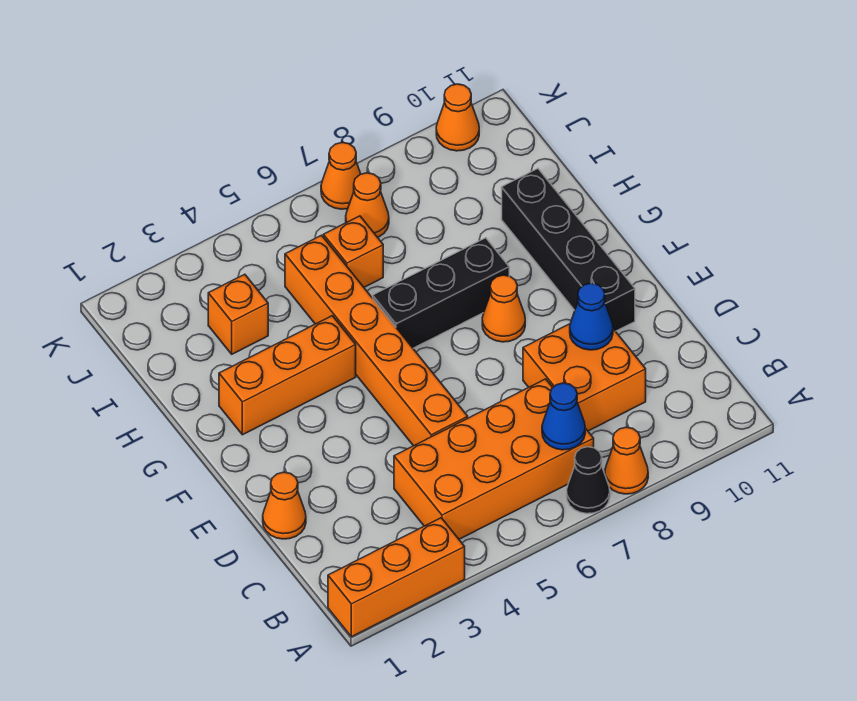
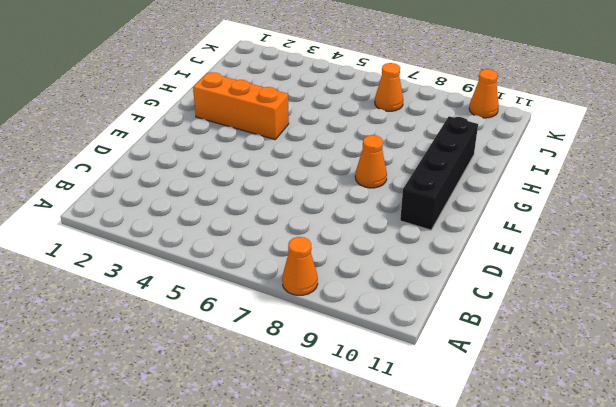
none -> orange 1x3 brick [328,518,465,637]
none -> black 1x1 cone [567,447,610,514]
none -> orange 2x4 brick [394,379,594,539]

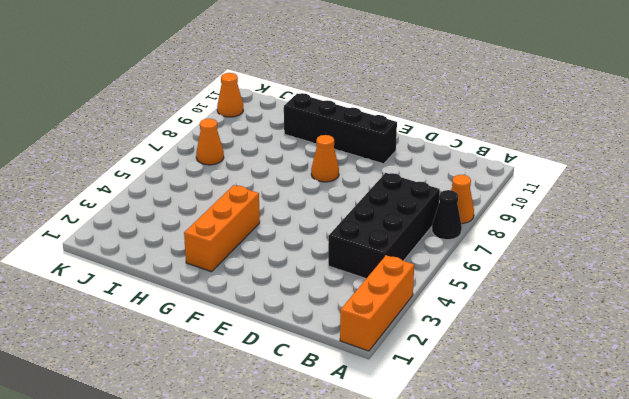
black 2x4 brick [328,173,440,279] -> orange 2x4 brick [394,379,594,539]
none -> orange 2x2 brick [523,324,646,431]
none -> orange 1x1 cone [263,472,306,539]
none -> orange 1x6 brick [285,235,468,446]

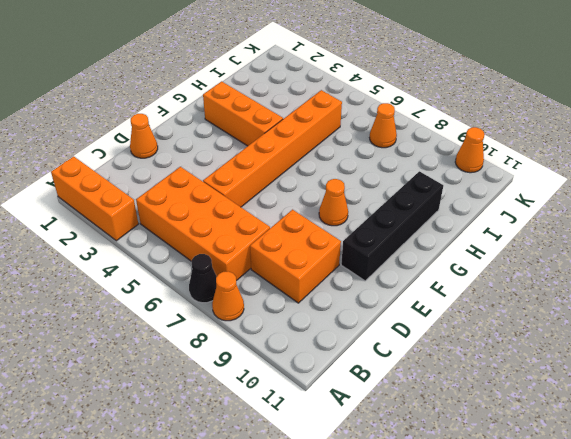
none -> black 1x3 brick [373,238,509,348]
none -> orange 1x1 brick [208,274,268,354]
none -> orange 1x1 brick [323,216,383,287]

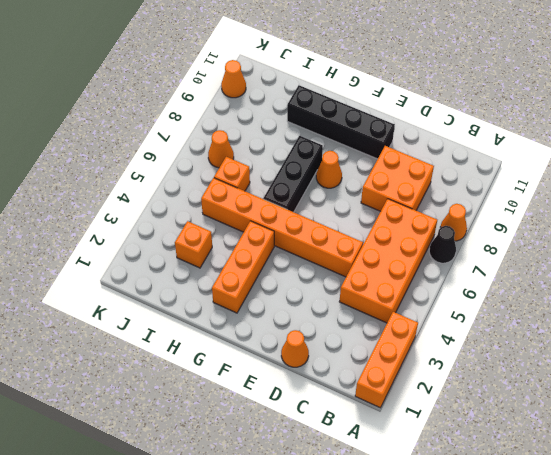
none -> orange 1x1 cone [321,143,361,209]
none -> blue 1x1 cone [542,383,585,450]
none -> blue 1x1 cone [570,283,613,350]

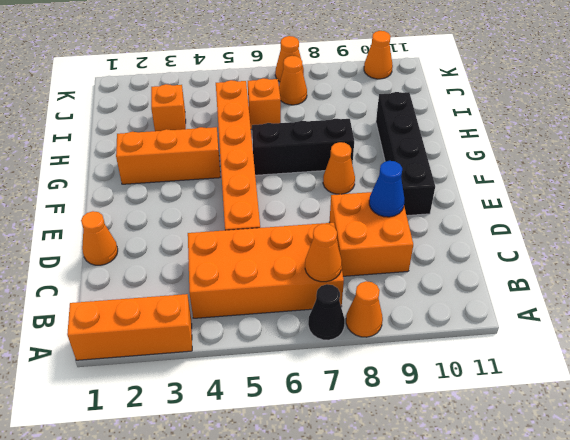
orange 1x1 cone [305,224,342,282] -> blue 1x1 cone [542,383,585,450]

